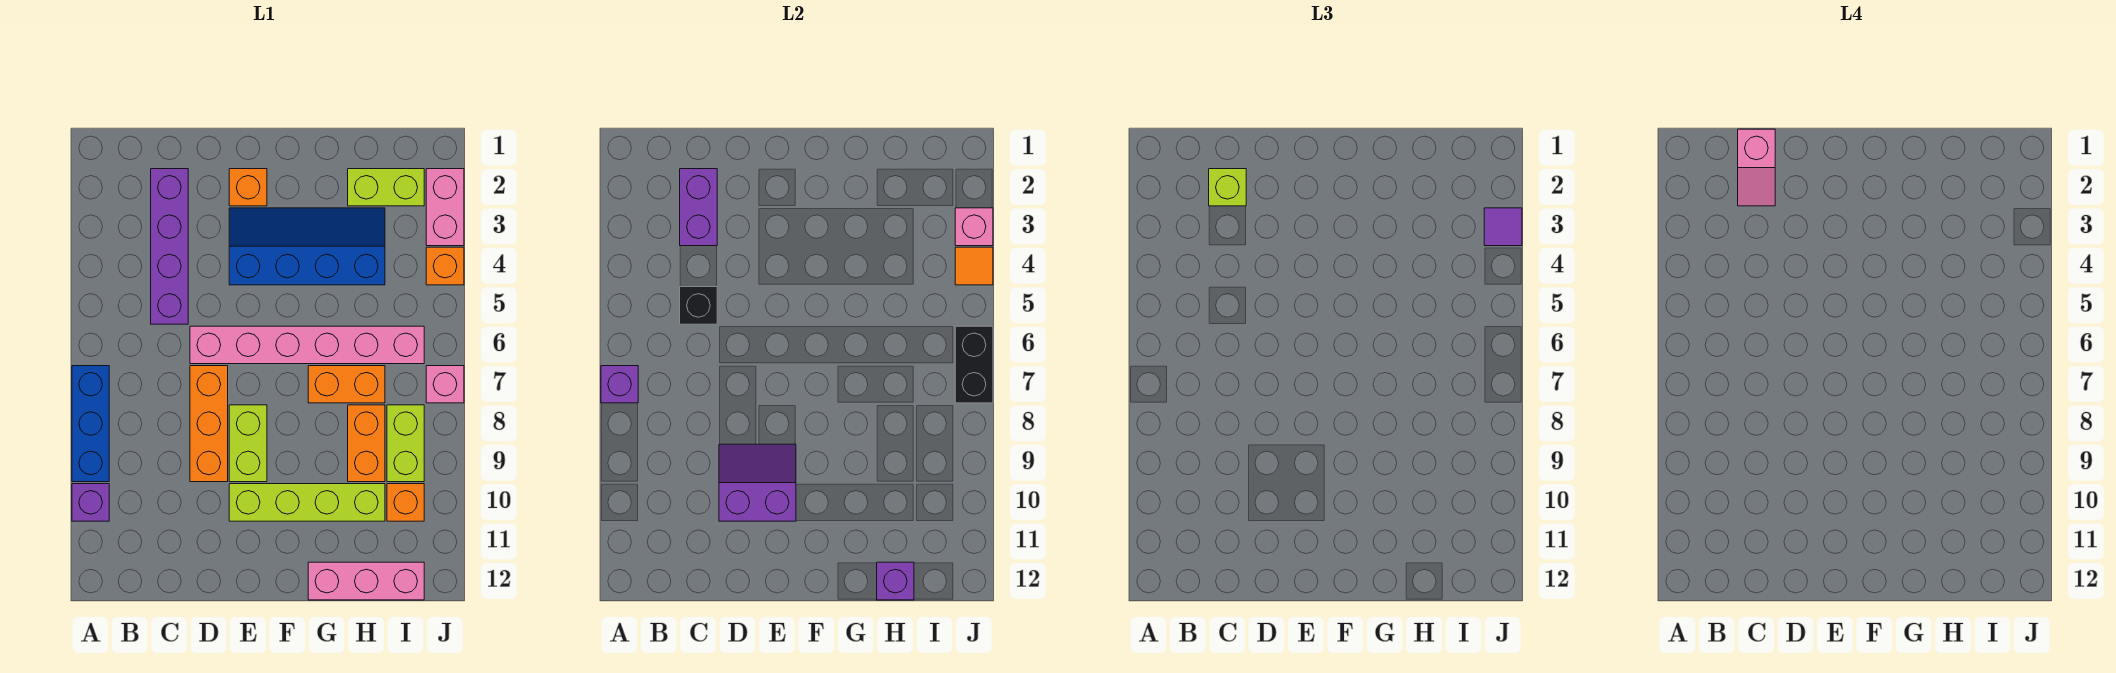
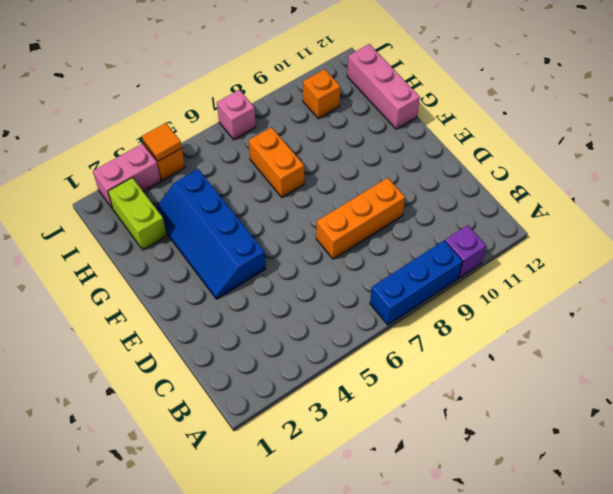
none -> purple 1x4 brick [151,169,188,324]
none -> pink 1x6 brick [190,326,424,364]
none -> orange 1x1 brick [229,169,267,206]

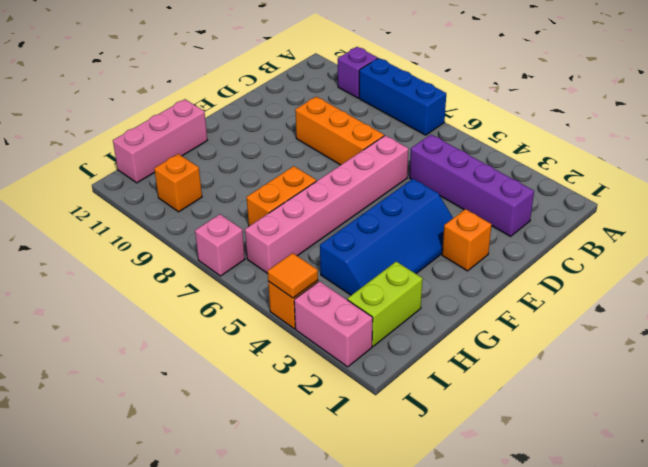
none -> lime 1x2 brick [229,405,267,482]
none -> lime 1x4 brick [229,484,385,521]
none -> orange 1x2 brick [348,405,385,482]

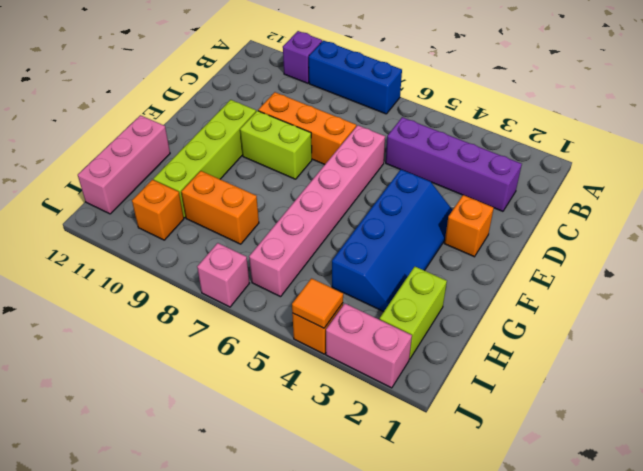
none -> orange 1x2 brick [308,366,385,403]
none -> lime 1x2 brick [387,405,424,482]
none -> purple 1x1 brick [601,366,638,403]

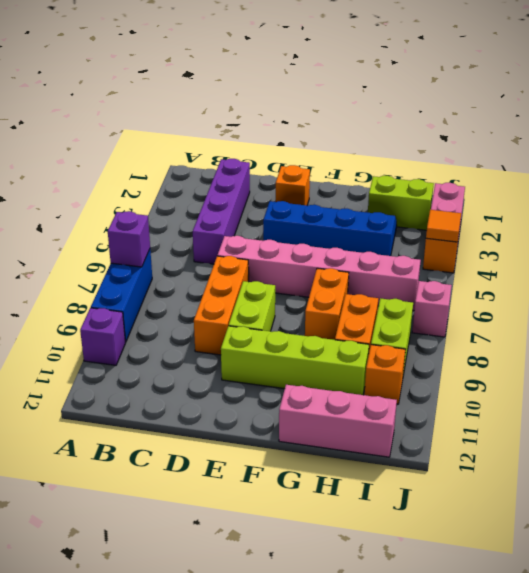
orange 1x2 brick [305,268,349,340] -> orange 1x2 brick turned to [308,366,385,403]
none -> purple 1x2 brick [680,169,717,246]
none -> black 1x1 brick [680,287,717,324]
none -> purple 2x2 slope [719,444,796,521]

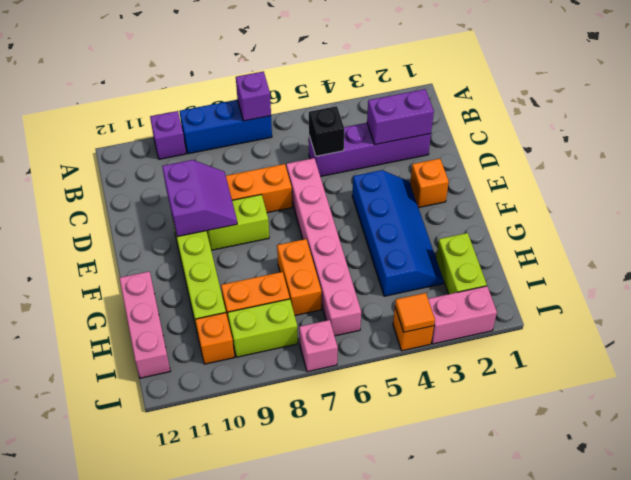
none -> purple 1x1 brick [877,562,914,600]
none -> pink 1x1 brick [955,208,993,246]
none -> black 1x2 brick [955,326,993,403]

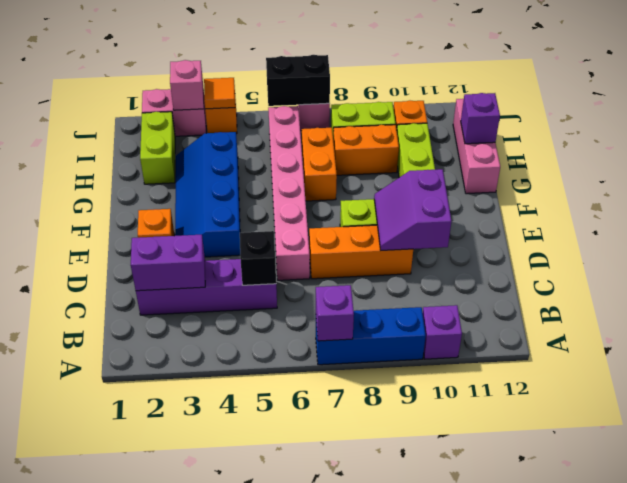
none -> lime 1x1 brick [1209,169,1246,206]
none -> purple 1x1 tile [1484,208,1522,246]
none -> pink 1x2 slope [1738,129,1775,206]

